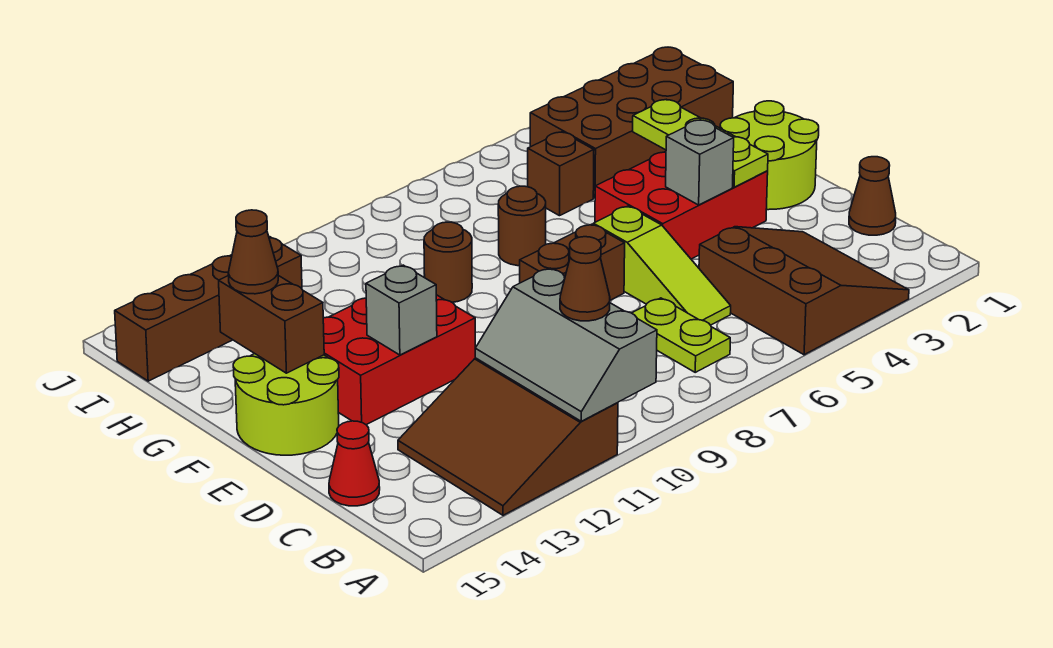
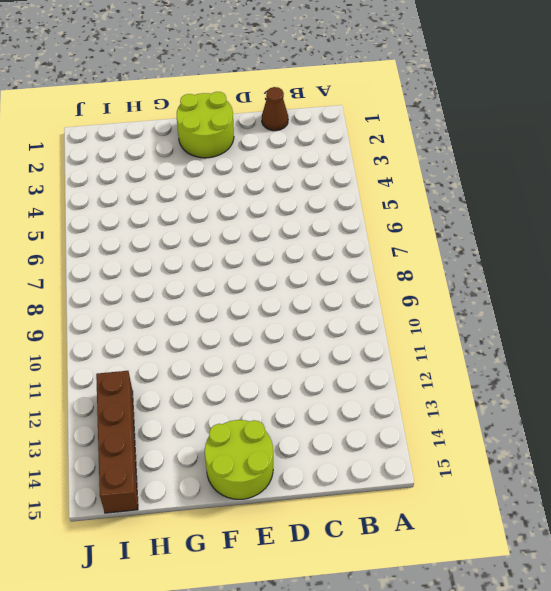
none -> brown 3x3 slope [699,227,909,355]
none -> brown 3x3 slope [398,358,618,515]
none -> lime 1x2 plate [632,298,730,372]

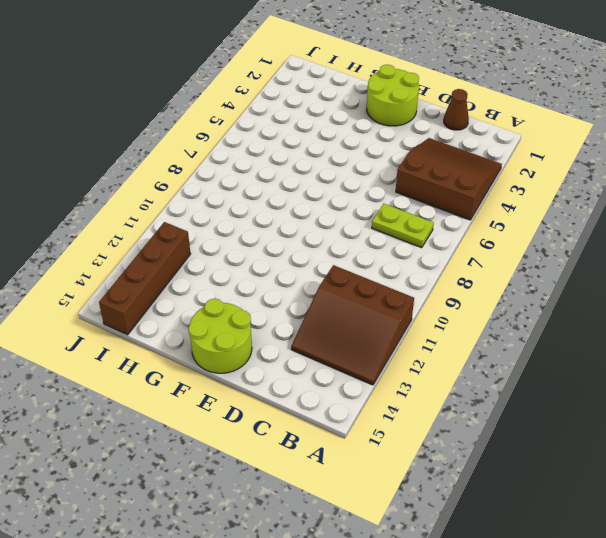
none -> lime 1x3 slope [593,206,731,325]
none -> red 1x1 cone [329,421,380,506]
none -> red 2x3 brick [595,151,768,259]

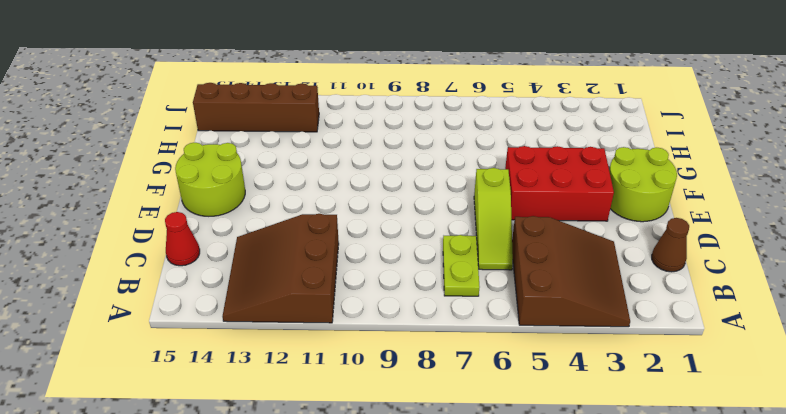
none -> brown 1x2 brick [520,224,625,300]
none -> red 2x3 brick [323,295,475,425]
none -> brown 1x1 round brick [498,186,546,266]

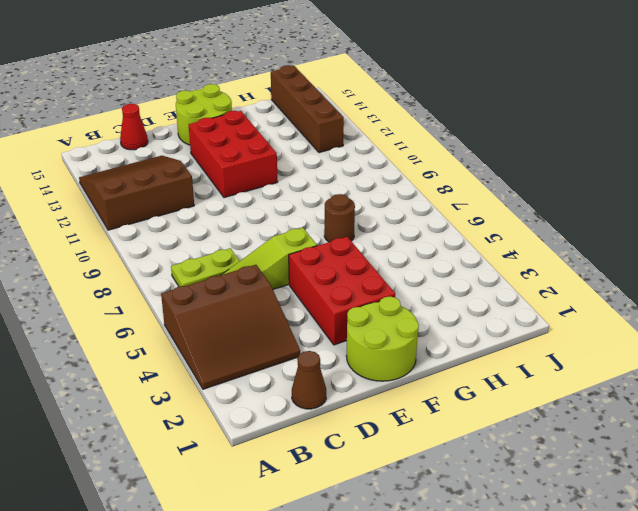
none -> brown 1x2 brick [520,224,625,300]
none -> brown 1x1 round brick [424,222,472,302]
none -> brown 2x4 brick [530,47,733,198]

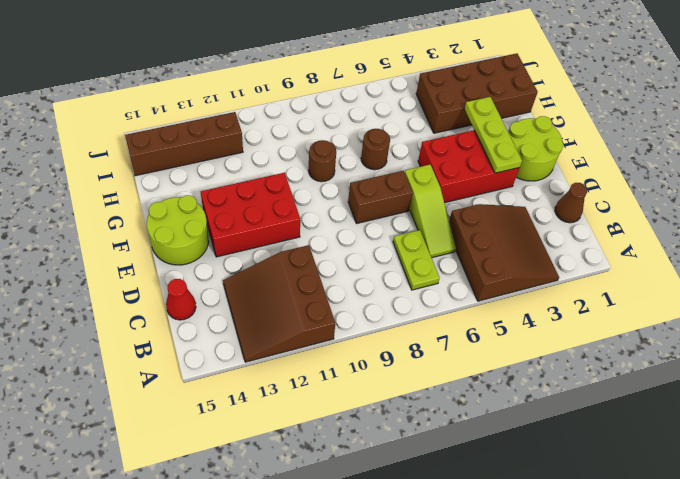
none -> brown 1x1 brick [528,132,594,216]
none -> grey 2x3 slope [475,268,657,421]
none -> grey 1x1 brick [666,120,734,205]

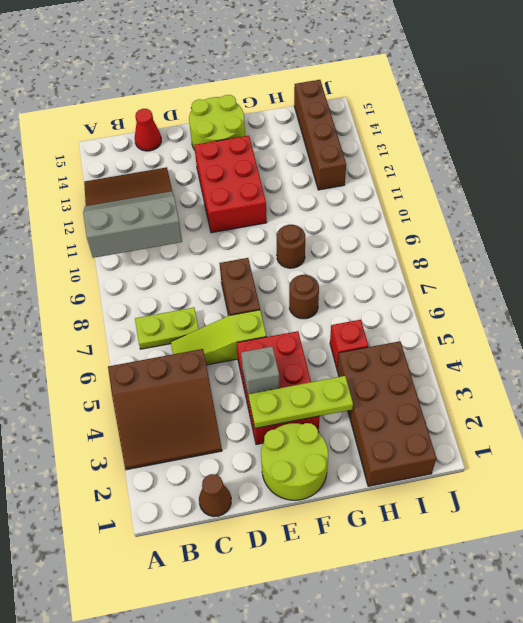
red 1x1 brick [330,320,368,368] -> brown 1x1 brick [528,132,594,216]
none -> grey 1x1 brick [366,265,437,355]
none -> brown 1x2 brick [219,275,324,373]
none -> brown 1x1 cone [560,237,610,321]

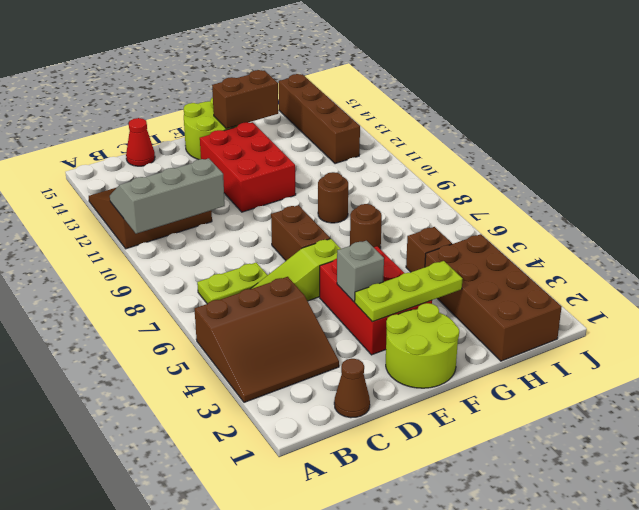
none -> grey 1x1 brick [366,265,437,355]
none -> brown 1x1 cone [560,237,610,321]
none -> brown 1x1 cone [228,210,278,294]

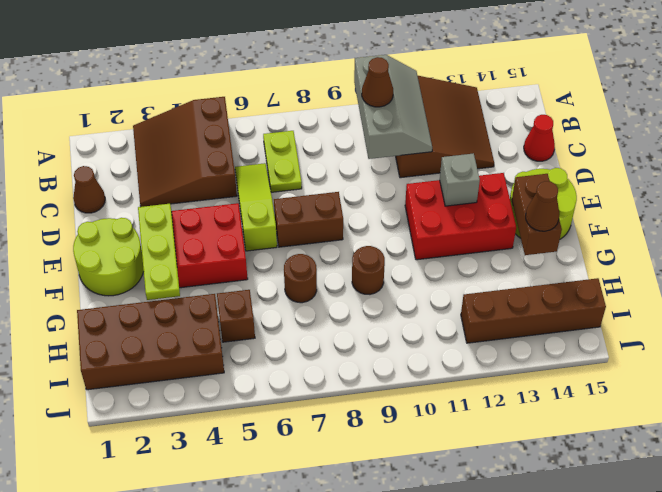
none -> grey 1x1 brick [666,120,734,205]

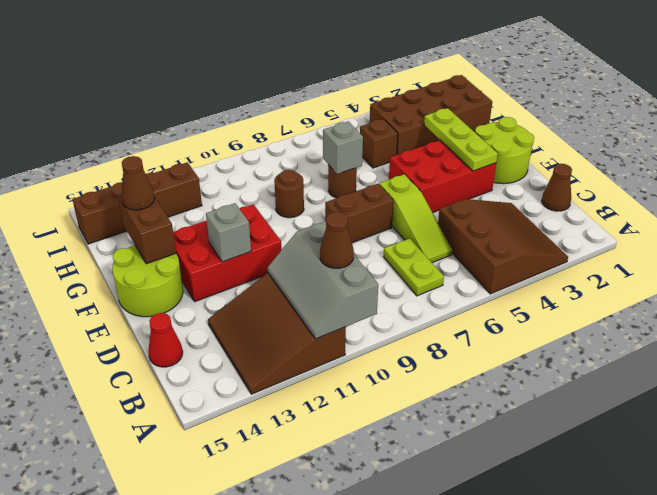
grey 1x1 brick [323,121,363,174] -> grey 1x1 brick moved to [666,120,734,205]

